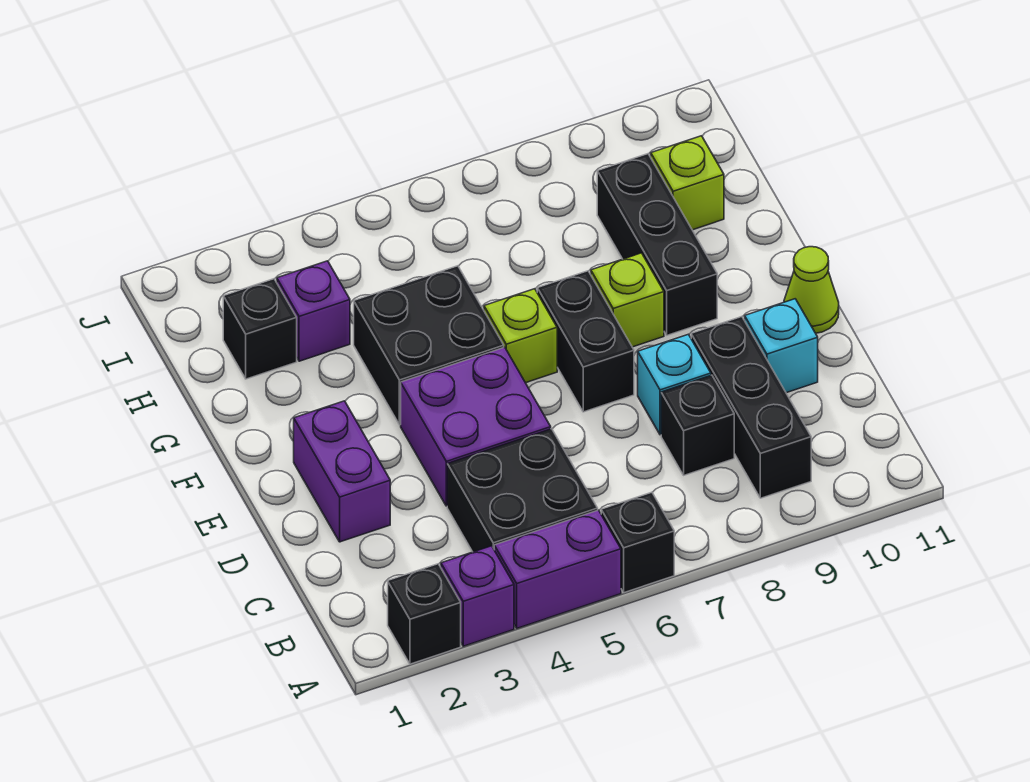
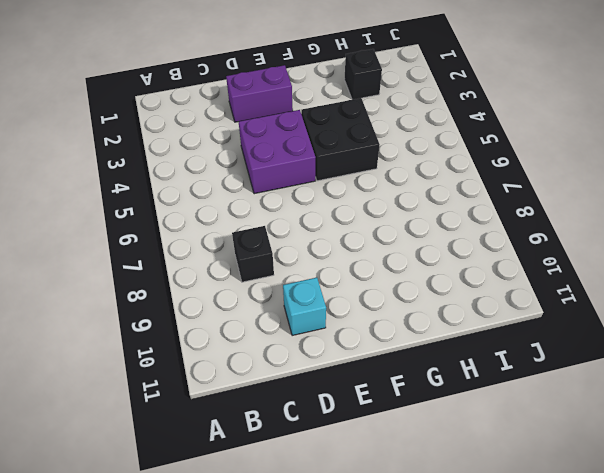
none -> black 1x1 brick [388,564,461,664]
none -> purple 1x1 brick [441,546,514,646]
none -> purple 1x2 brick [494,510,621,628]

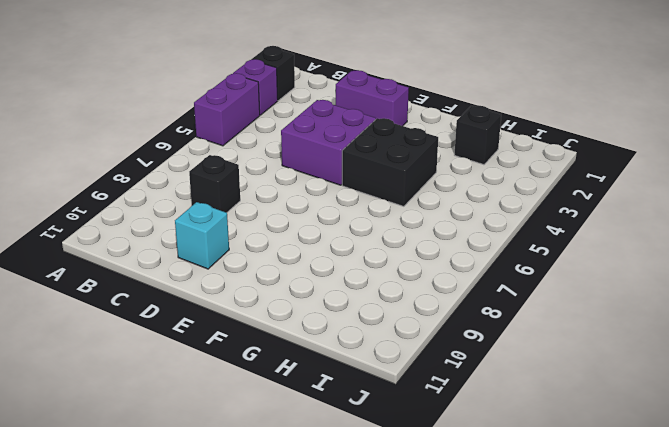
none -> black 1x1 brick [601,492,674,593]
none -> black 2x2 brick [447,429,598,552]
none -> black 1x3 brick [691,317,811,498]

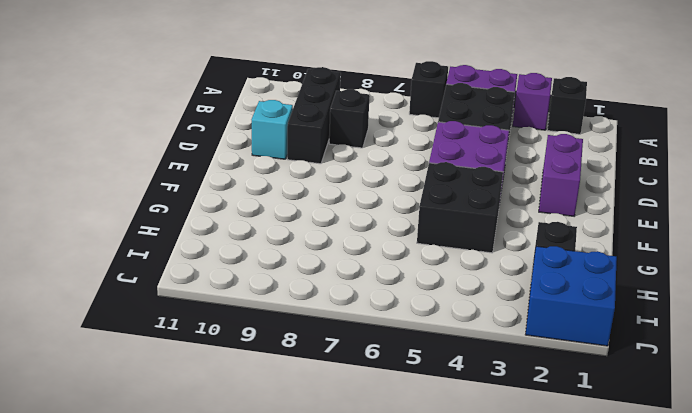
blue 2x2 brick [525,246,617,346] -> none
none -> cyan 1x1 brick [638,334,711,435]
none -> black 1x2 brick [537,271,634,412]
none -> lime 1x1 cone [784,247,839,333]

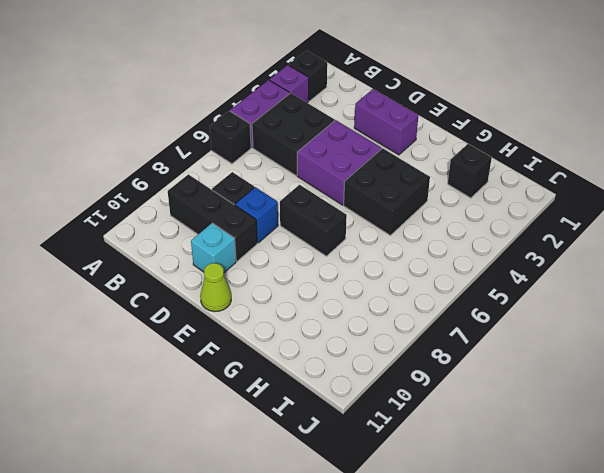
blue 1x1 brick [235,187,278,243] -> cyan 1x1 brick [638,334,711,435]
none -> lime 1x1 brick [484,289,557,383]
none -> lime 1x1 brick [591,253,664,347]
none -> black 1x3 brick [597,154,717,335]

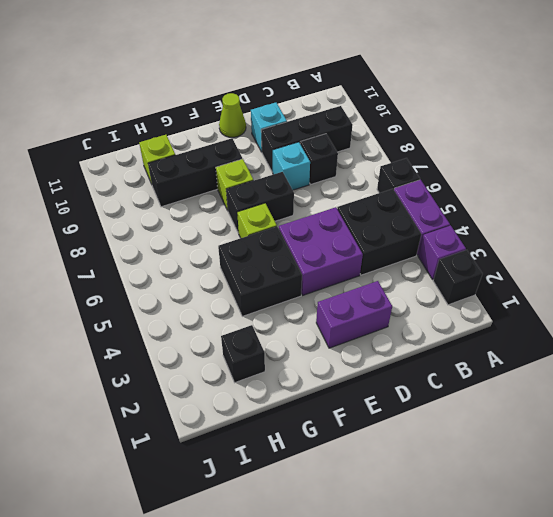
none -> purple 1x1 brick [277,261,350,361]

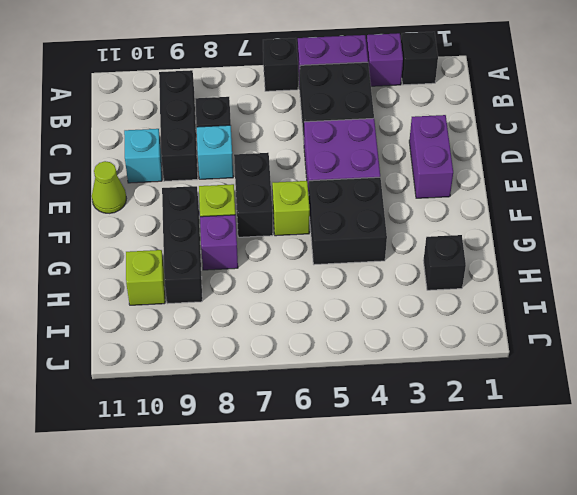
purple 1x1 brick [200,215,238,270] -> purple 1x1 brick moved to [277,261,350,361]

